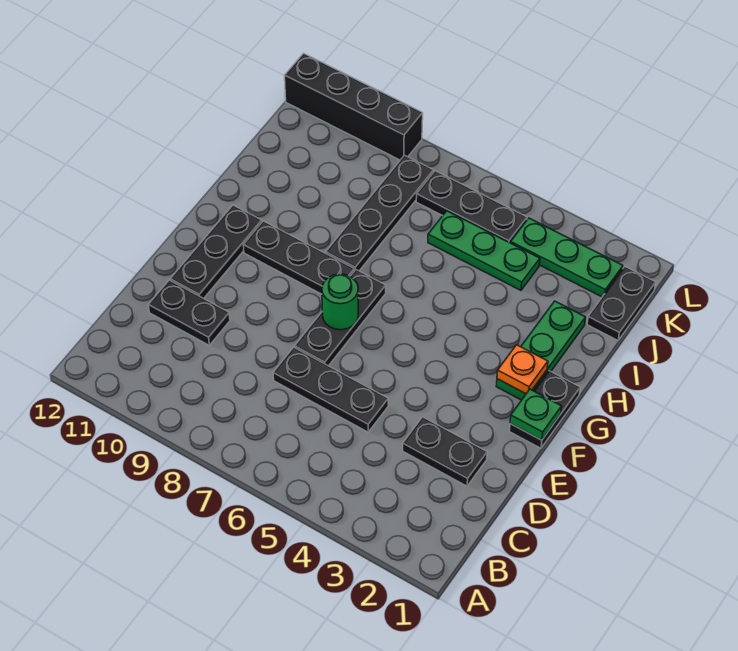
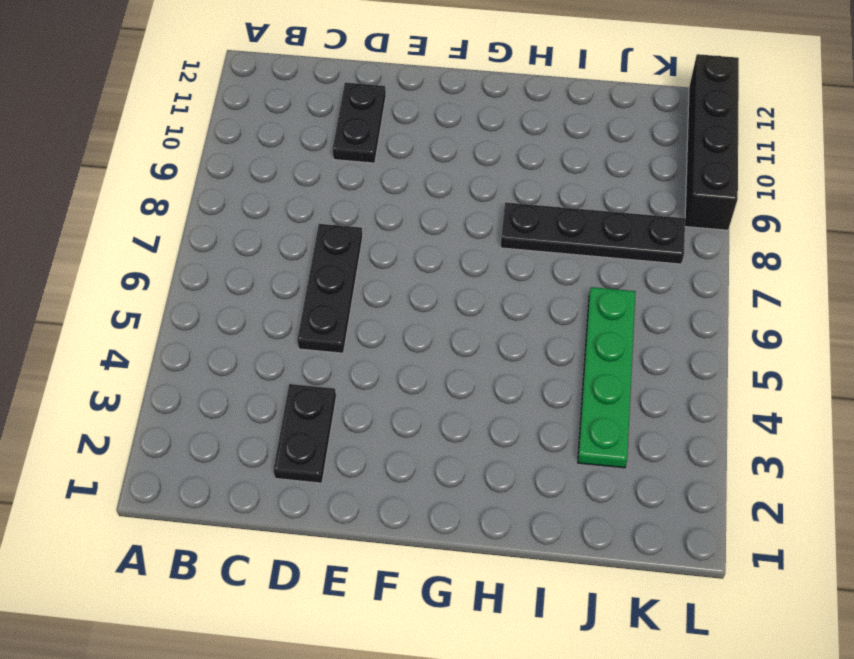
green 1x4 plate [578,287,635,468] -> green 1x3 plate [428,211,540,290]
none -> black 1x3 plate [295,270,386,366]
none -> black 1x3 plate [170,205,262,299]
none -> black 1x2 plate [509,371,580,448]

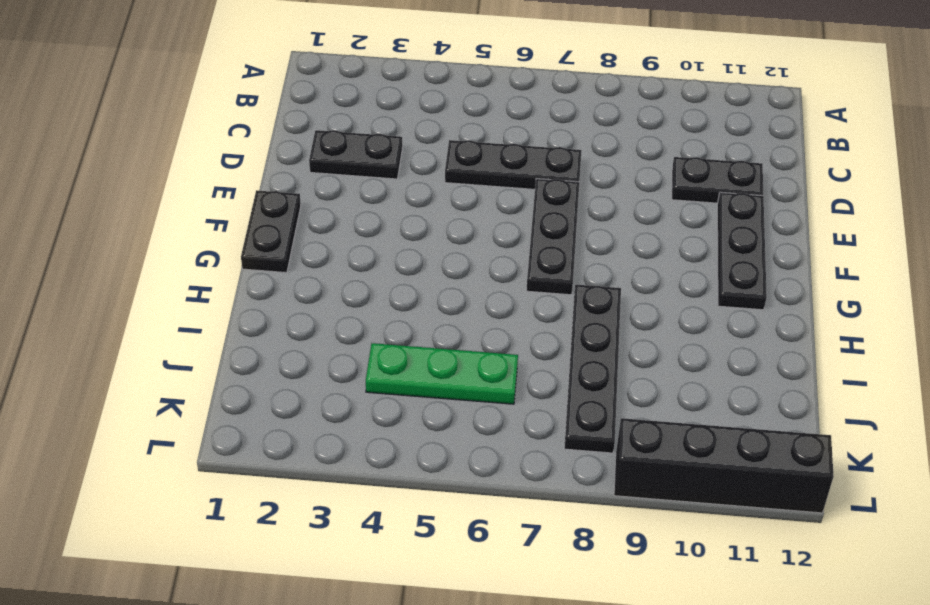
none -> green 1x3 plate [496,301,586,400]
none -> black 1x3 plate [243,221,354,294]
none -> black 1x2 plate [587,267,656,340]

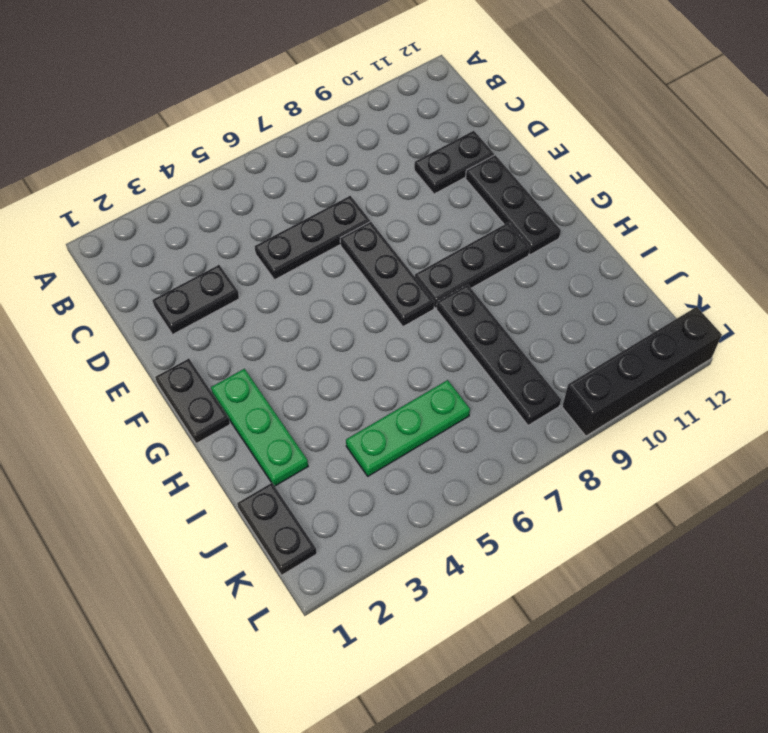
none -> green 1x3 plate [510,218,623,297]
none -> black 1x3 plate [416,171,527,243]
none -> green 1x1 plate [510,389,562,440]

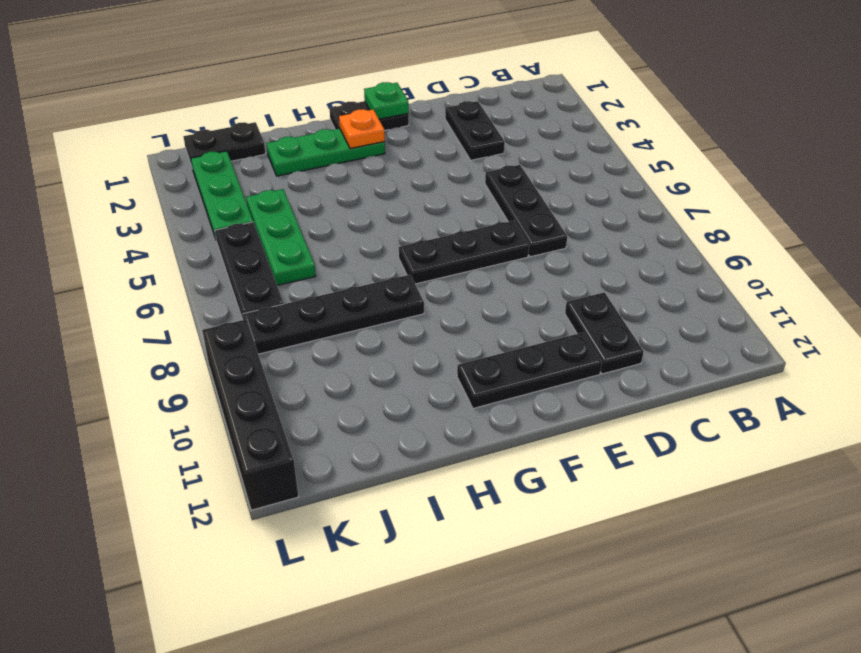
none -> black 1x3 plate [243,221,354,294]
none -> green 1x1 round brick [322,274,358,330]

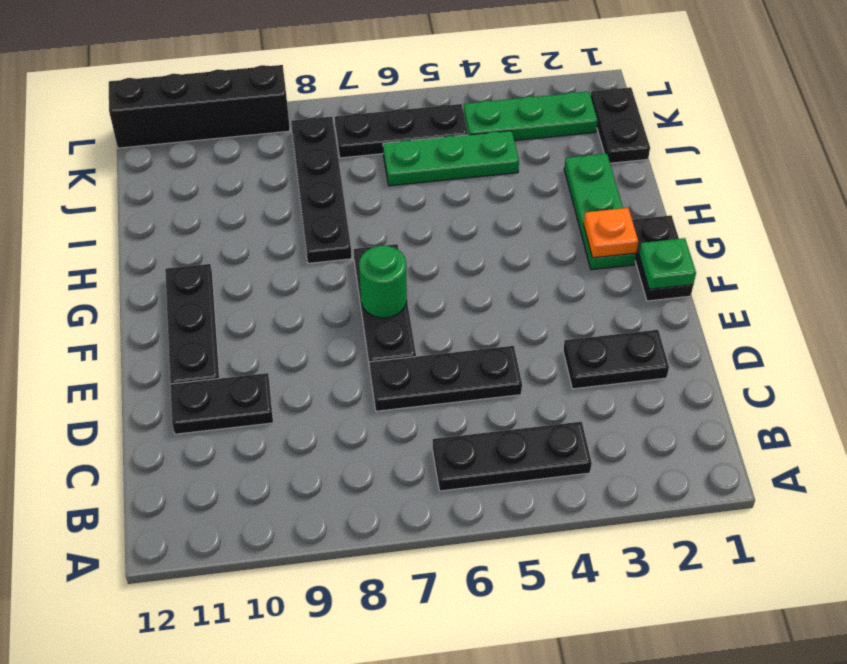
black 1x3 plate [433,422,592,491] -> black 1x3 plate moved to [243,221,354,294]

